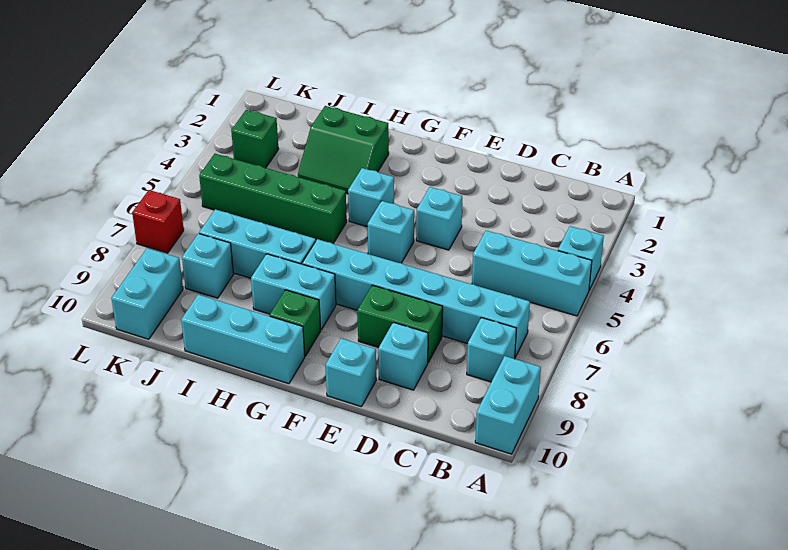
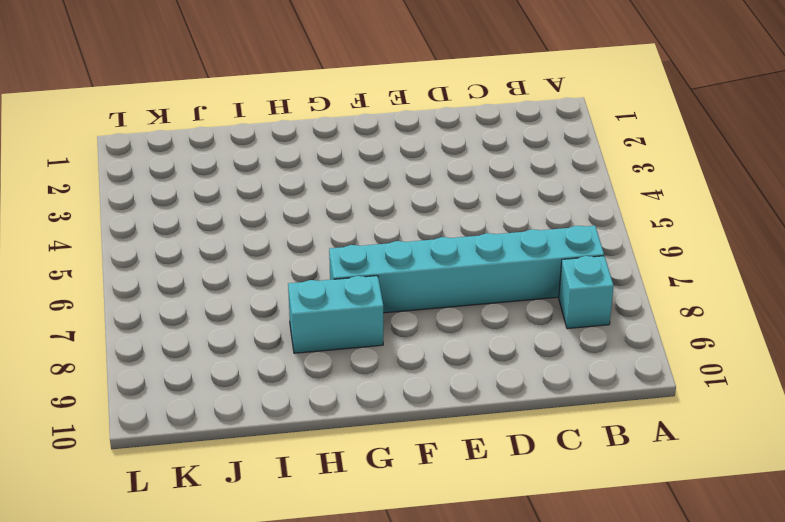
none -> cyan 1x1 brick [558,226,604,290]
none -> cyan 1x3 brick [472,230,592,316]
none -> cyan 1x2 brick [475,356,541,454]

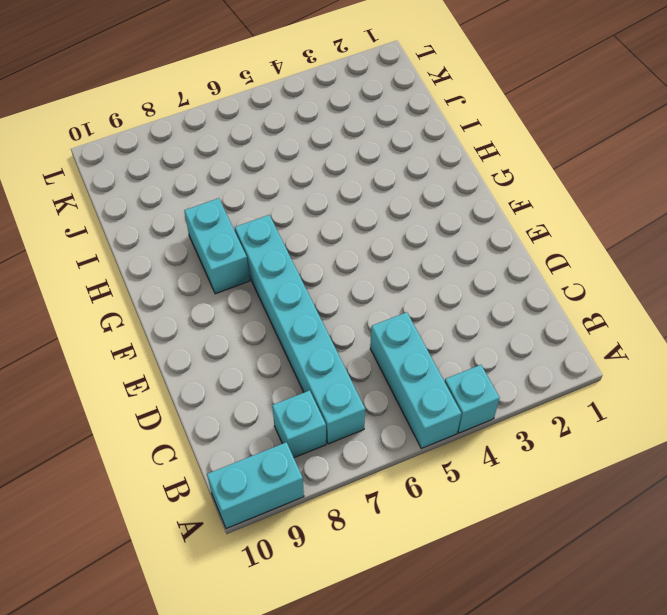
none -> green 1x2 brick [357,285,443,362]
none -> cyan 1x1 brick [378,322,428,390]
none -> cyan 1x1 brick [416,187,462,250]

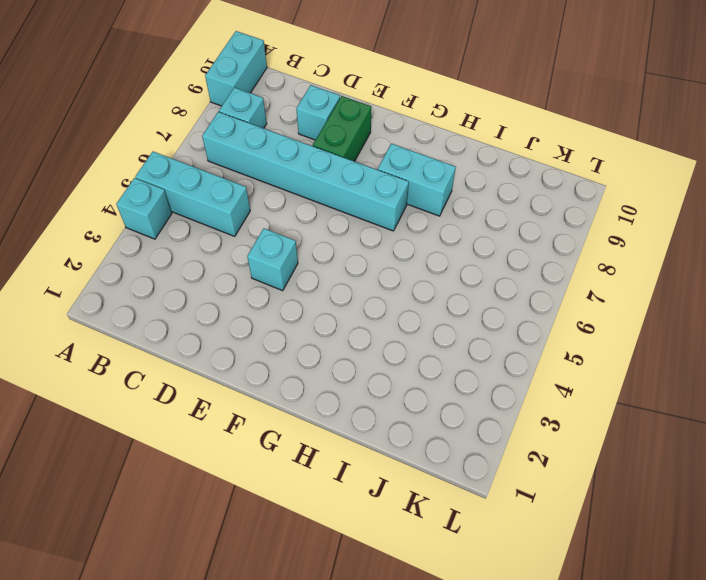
green 1x2 brick [313,96,371,161] -> green 1x2 brick turned to [357,285,443,362]
none -> cyan 1x1 brick [326,338,376,407]
none -> cyan 1x1 brick [368,201,414,263]
none -> cyan 1x1 brick [348,168,394,227]

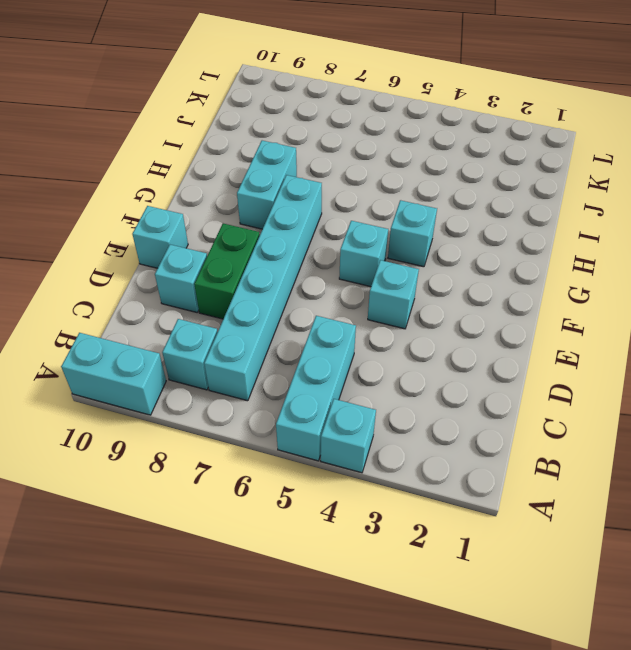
none -> green 1x1 brick [270,290,321,356]
none -> cyan 1x3 brick [181,294,305,384]
none -> green 2x2 slope [298,106,389,194]

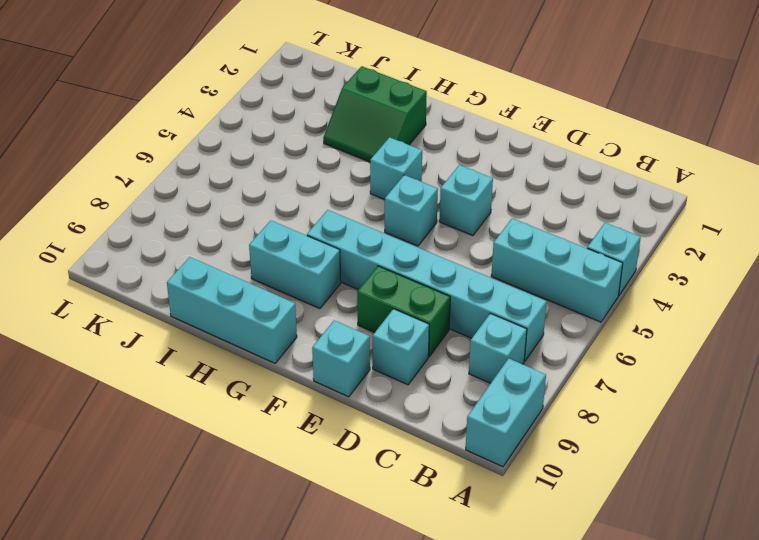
none -> green 1x1 brick [270,290,321,356]
none -> green 1x4 brick [199,154,347,243]
none -> cyan 1x3 brick [199,209,316,278]

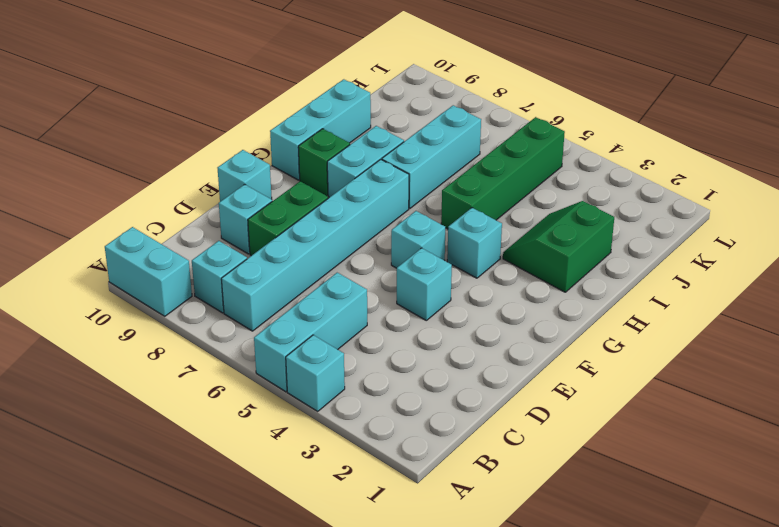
none -> cyan 1x1 brick [182,234,233,298]
none -> green 1x1 brick [231,110,278,168]
none -> cyan 1x2 brick [111,248,183,339]

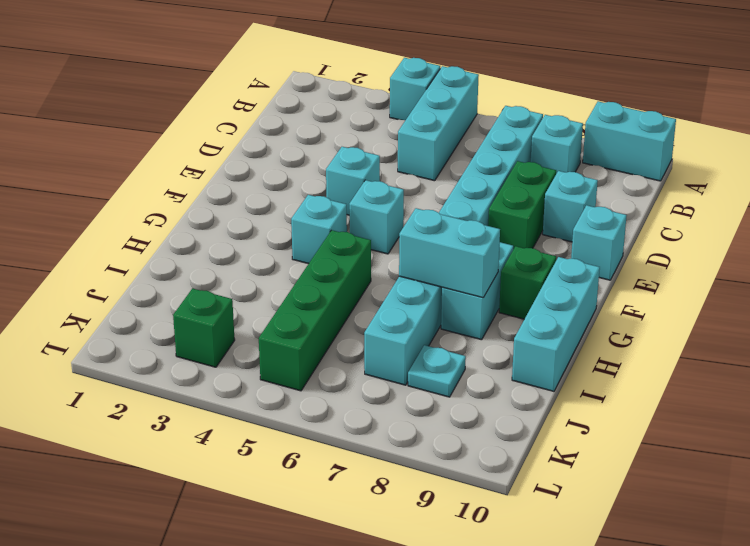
cyan 1x2 brick [399,208,500,298] -> cyan 1x2 brick moved to [111,248,183,339]
cyan 1x1 plate [408,345,466,397] -> cyan 1x1 brick [182,234,233,298]
none -> green 2x2 slope [298,106,389,194]
none -> red 1x1 brick [132,190,184,253]

